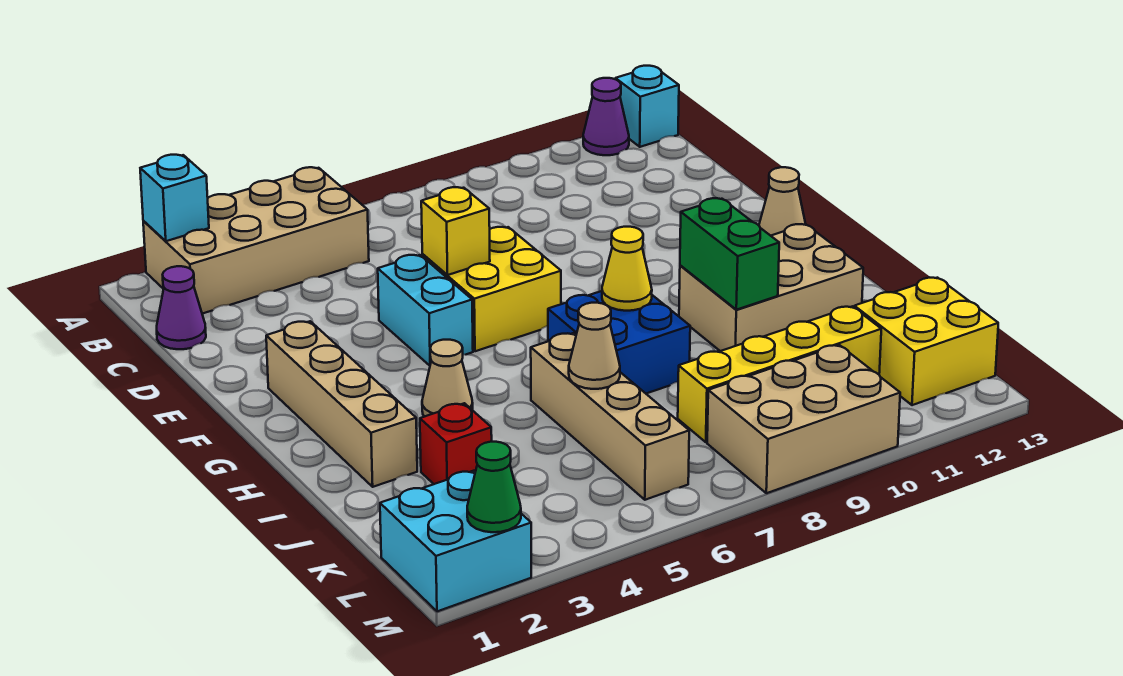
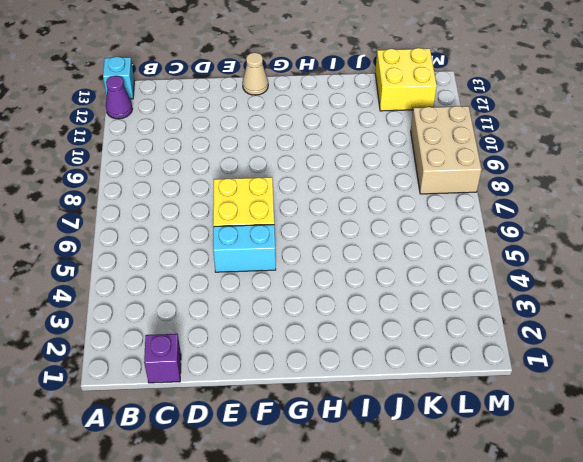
purple 1x1 brick [144,334,181,383] -> purple 1x1 cone [157,266,206,349]
none -> tan 2x4 brick [143,167,369,314]
none -> tan 1x4 brick [266,321,417,487]
none -> tan 1x1 cone [422,340,473,417]

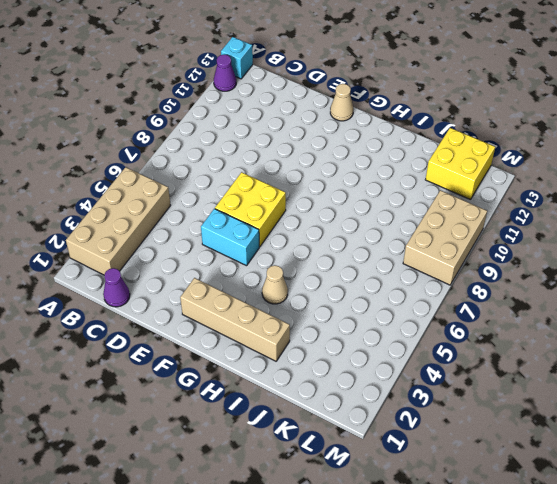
none -> blue 2x2 brick [548,291,690,394]
none -> tan 2x3 brick [679,224,863,351]
none -> tan 1x4 brick [531,333,689,500]

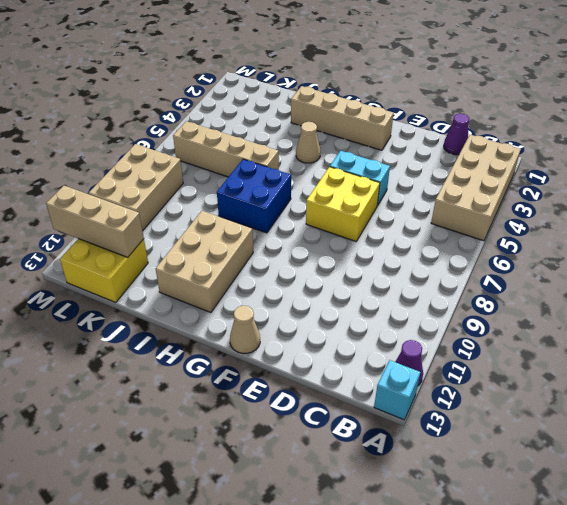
tan 1x3 brick [46,186,144,257] -> none
none -> red 1x1 brick [420,403,492,484]
none -> yellow 1x4 brick [678,306,881,442]
none -> cyan 2x2 brick [380,471,531,611]

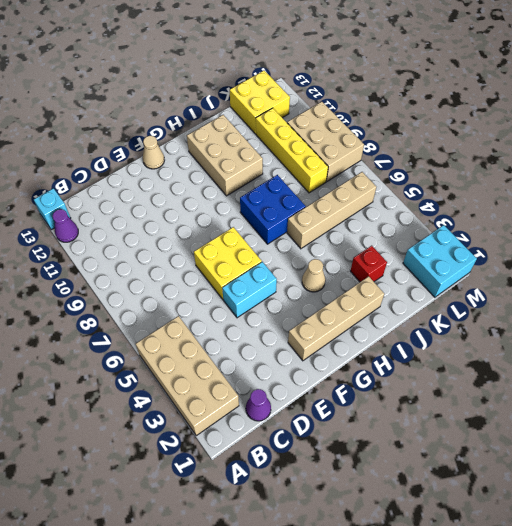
none -> cyan 1x1 brick [140,155,209,241]
none -> yellow 1x1 brick [421,187,490,275]
none -> yellow 1x1 cone [602,227,652,311]

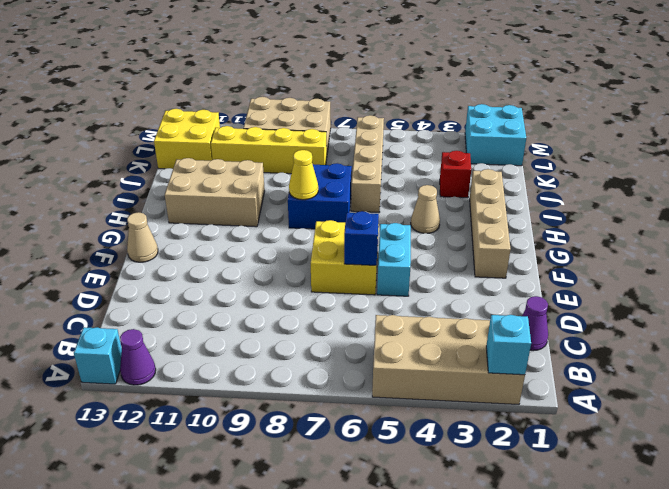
blue 1x1 brick [344,211,379,265] -> yellow 1x1 brick [421,187,490,275]
none -> green 1x2 brick [680,198,779,310]
none -> tan 1x1 cone [569,303,620,389]
none -> green 1x1 cone [467,442,521,532]

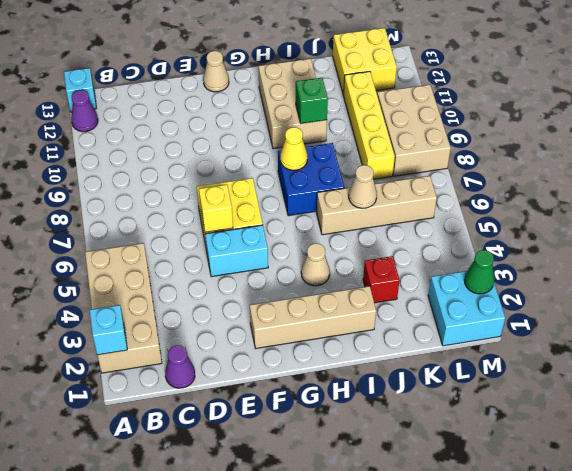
green 1x1 brick [296,78,328,124] -> green 1x2 brick [680,198,779,310]

